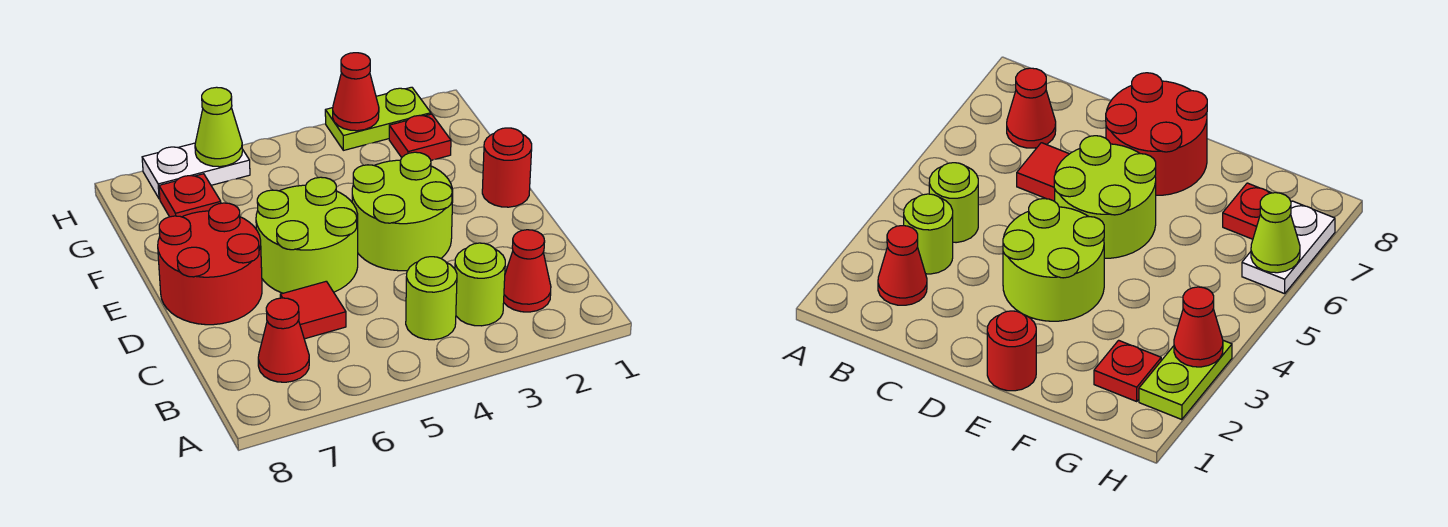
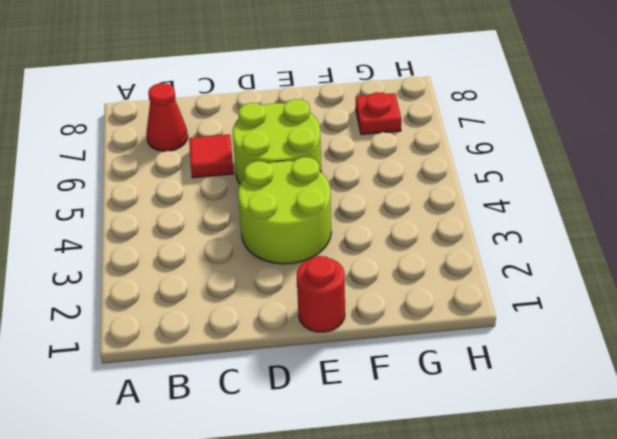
none -> red 1x1 cone [504,230,551,312]
none -> lime 1x1 round brick [455,243,505,326]
none -> lime 1x1 round brick [406,257,457,340]

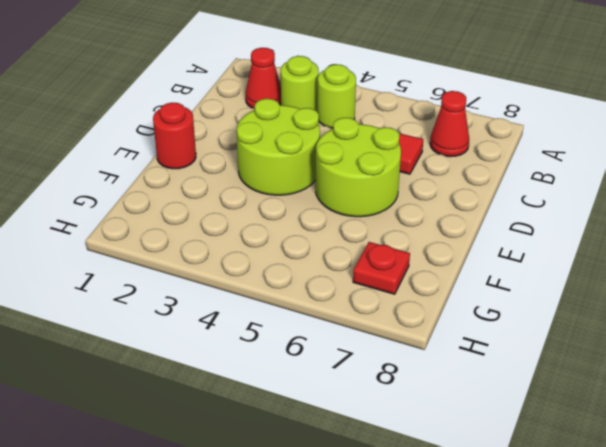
none -> red 2x2 round brick [158,203,262,325]
none -> red 1x1 plate [389,114,451,160]
none -> lime 1x2 plate [325,87,431,150]

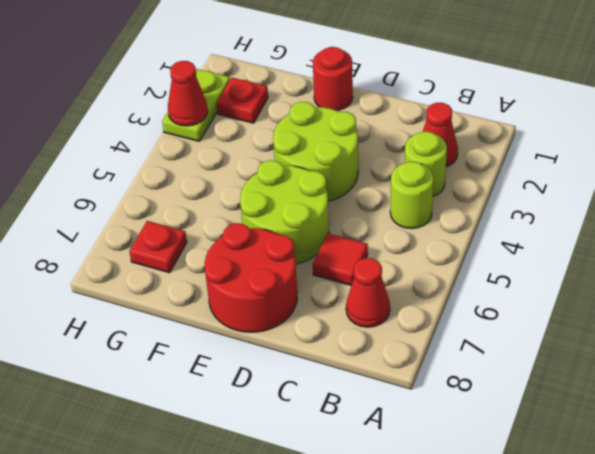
none -> white 1x2 plate [142,143,250,199]
none -> lime 1x1 cone [195,87,243,167]

